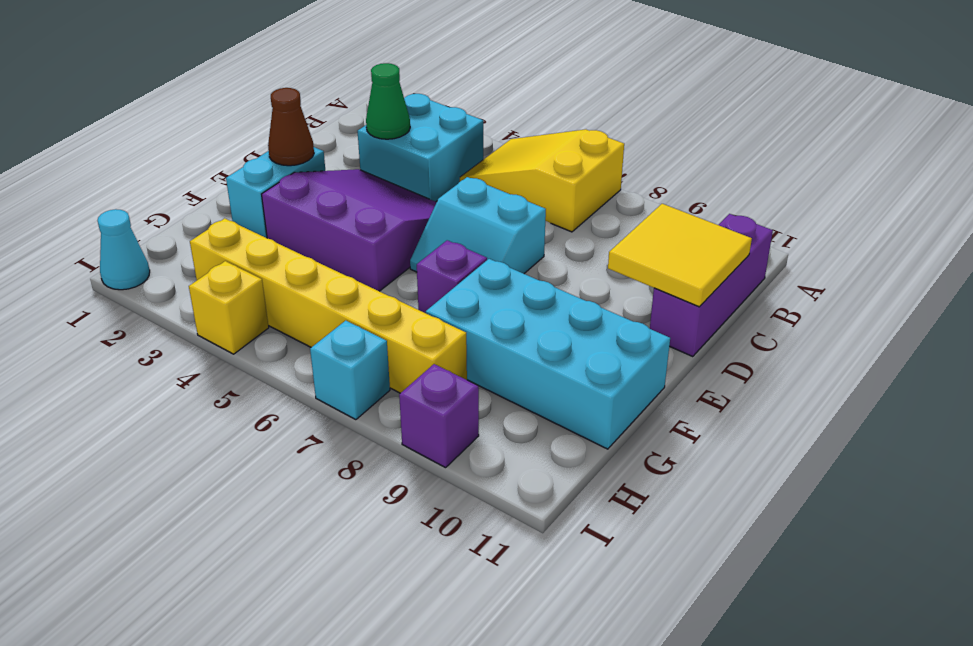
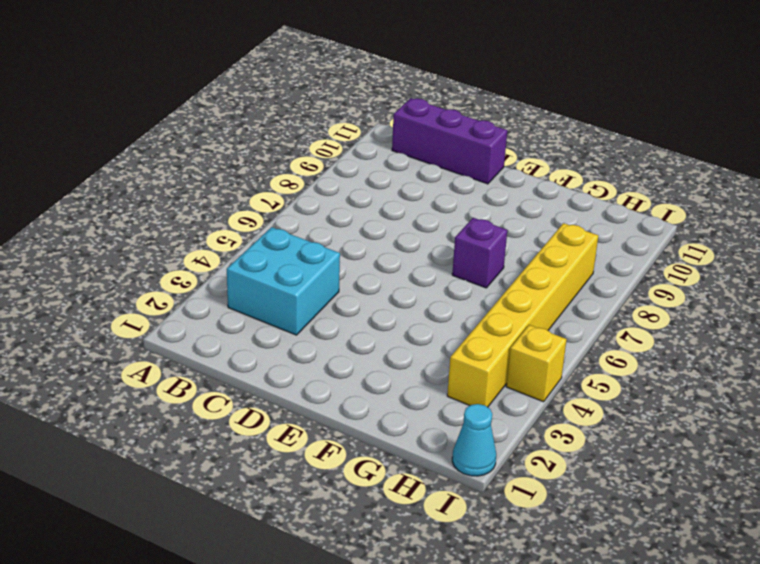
none -> yellow 2x3 slope [460,129,624,232]
none -> purple 3x3 slope [262,169,437,291]
none -> cyan 2x2 slope [410,177,546,274]

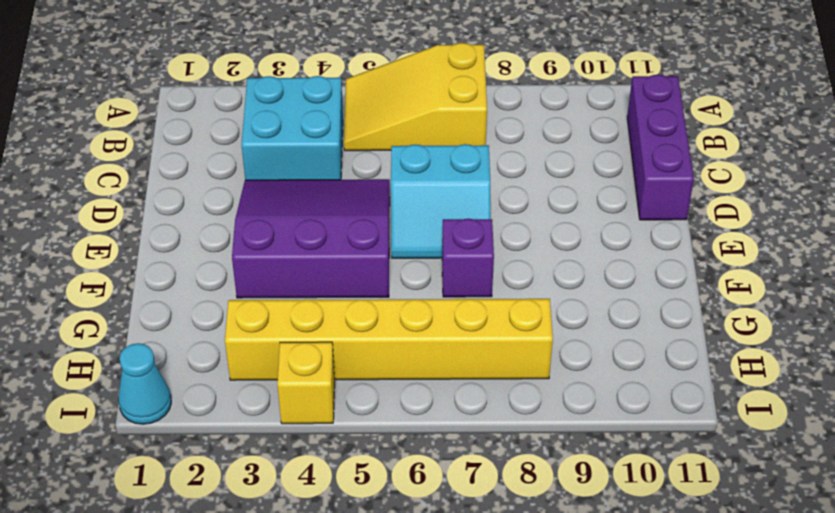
none -> cyan 1x2 brick [226,147,325,238]
none -> cyan 2x4 brick [426,259,670,449]
none -> cyan 1x1 brick [310,321,390,420]

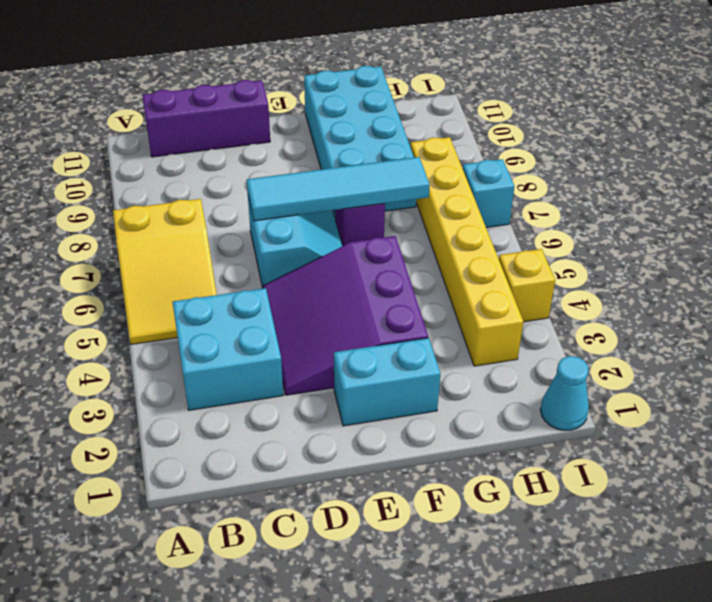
cyan 1x4 tile [247,157,430,221] -> none
none -> purple 1x1 brick [399,364,479,468]
none -> green 1x1 cone [366,63,410,139]
none -> yellow 2x2 tile [608,204,752,307]

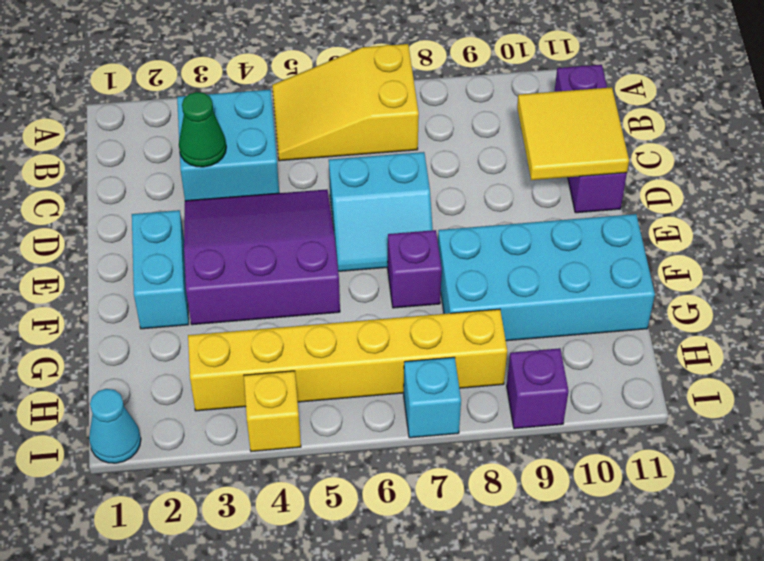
none -> brown 1x1 cone [268,88,314,166]

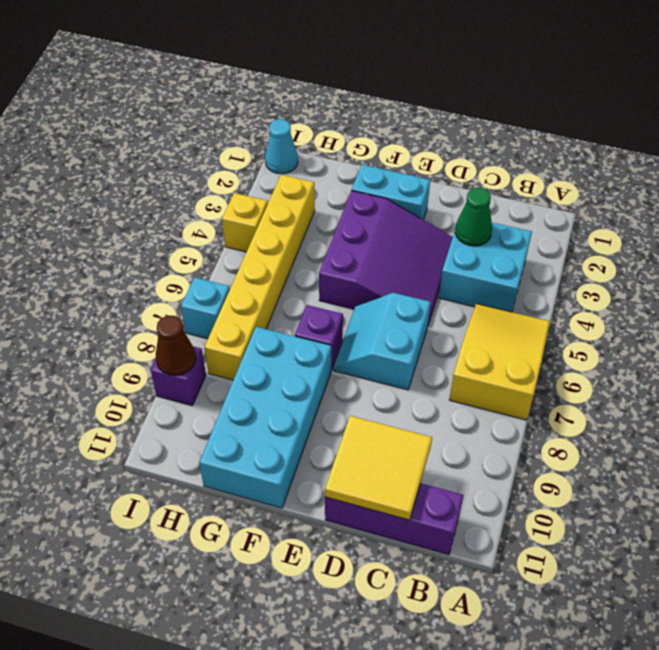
brown 1x1 cone [156,316,196,376] -> brown 1x1 cone moved to [268,88,314,166]

